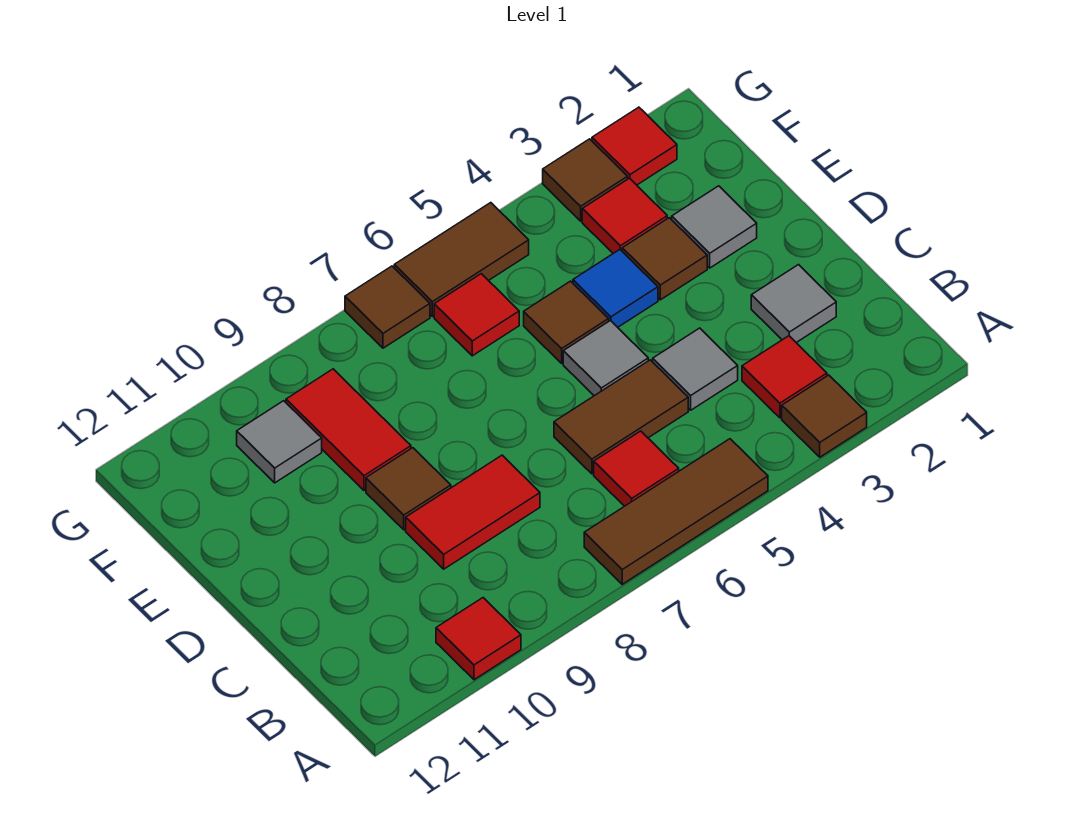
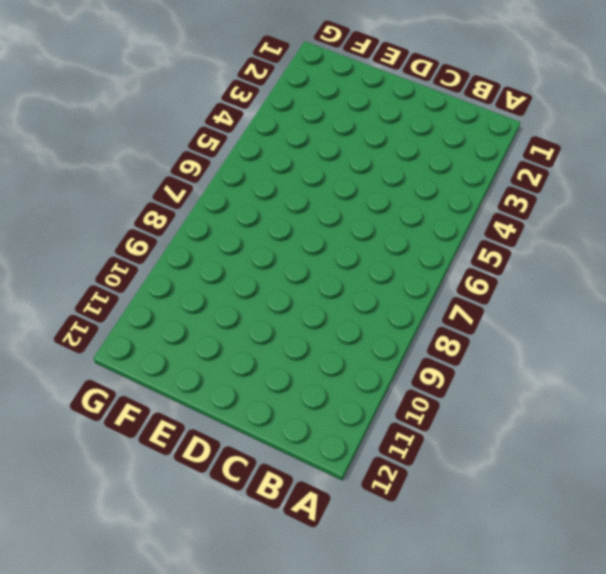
none -> brown 1x1 tile [782,375,867,457]
none -> brown 1x3 tile [584,439,768,584]
none -> red 1x1 tile [436,598,521,680]

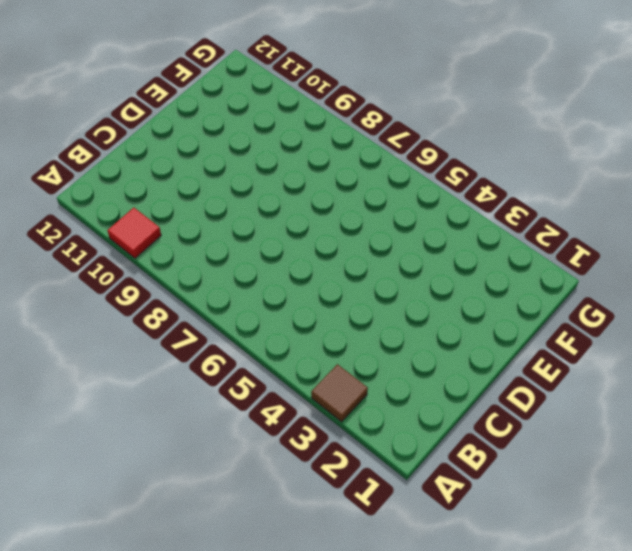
none -> brown 1x3 tile [584,439,768,584]
none -> red 1x1 tile [742,336,827,418]
none -> red 1x1 tile [594,431,679,506]

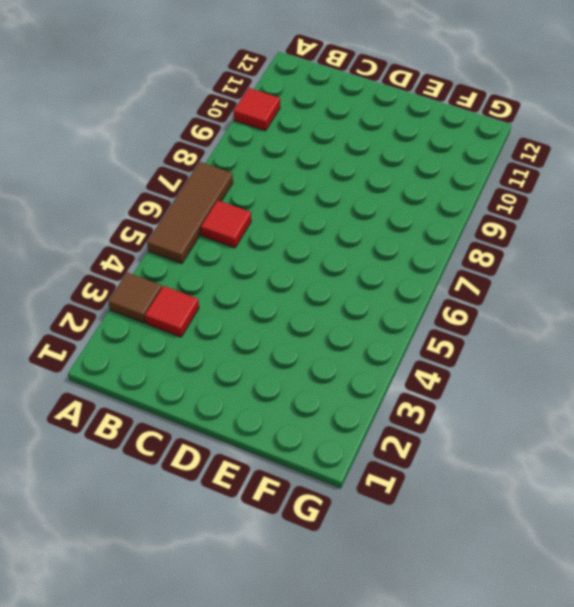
none -> grey 1x1 tile [751,265,836,343]
none -> grey 1x1 tile [653,328,738,410]
none -> brown 1x2 tile [554,360,688,474]

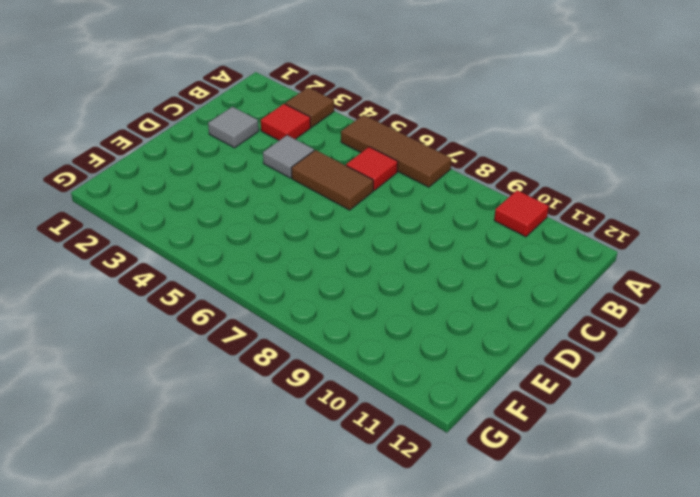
none -> red 1x2 tile [406,455,540,569]
none -> grey 1x1 tile [563,321,648,396]
none -> brown 1x1 tile [366,448,451,530]

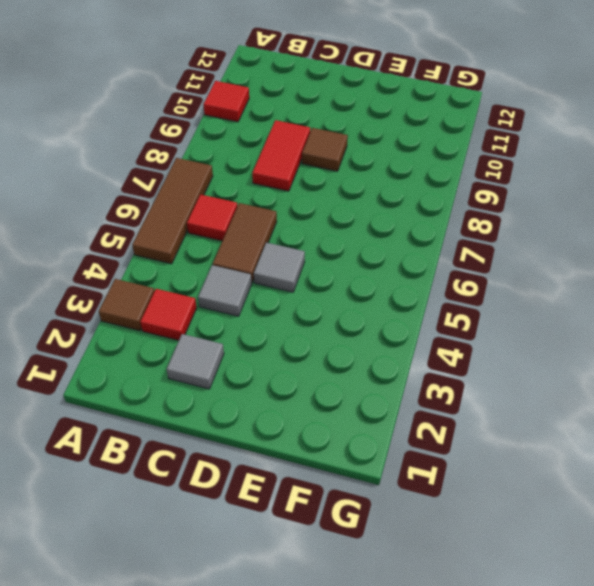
none -> grey 1x1 tile [672,186,757,268]
none -> brown 1x1 tile [622,218,707,300]
none -> blue 1x1 tile [573,250,658,327]

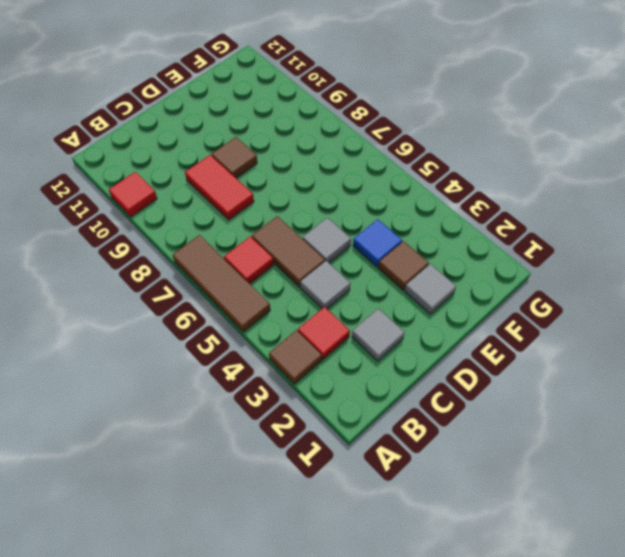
none -> brown 1x1 tile [524,281,609,363]
none -> red 1x2 tile [286,369,411,490]
none -> red 1x1 tile [582,178,667,253]

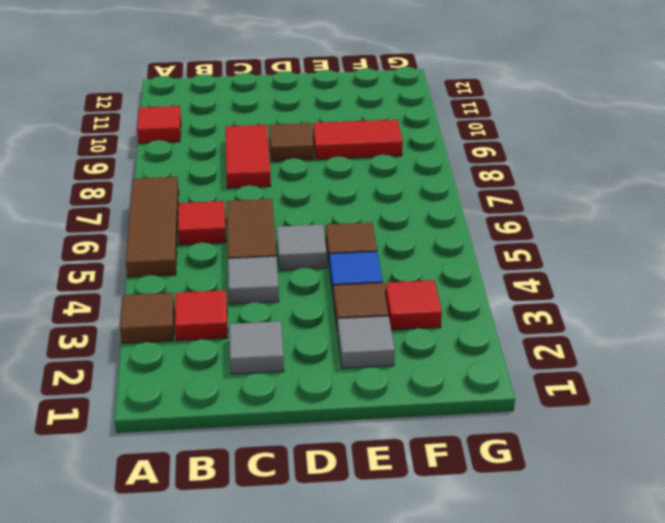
none -> red 1x1 tile [434,274,519,356]
none -> grey 1x1 tile [237,401,322,483]
none -> red 1x1 tile [592,107,677,185]

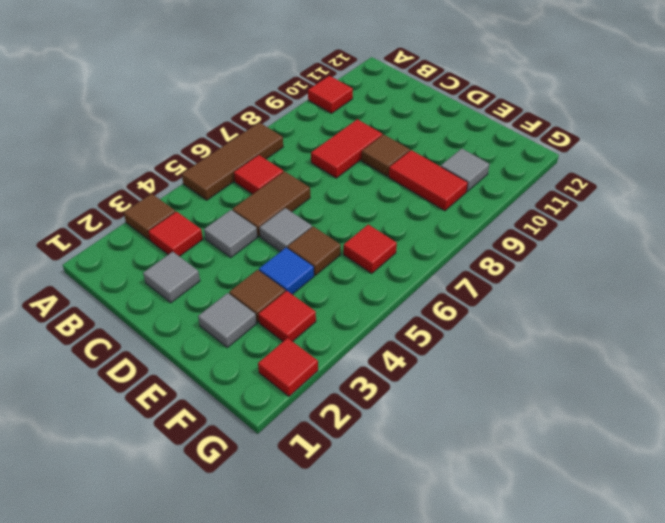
none -> brown 1x1 tile [543,139,628,221]
none -> brown 1x2 tile [394,203,529,316]
none -> brown 1x1 tile [345,266,430,348]

